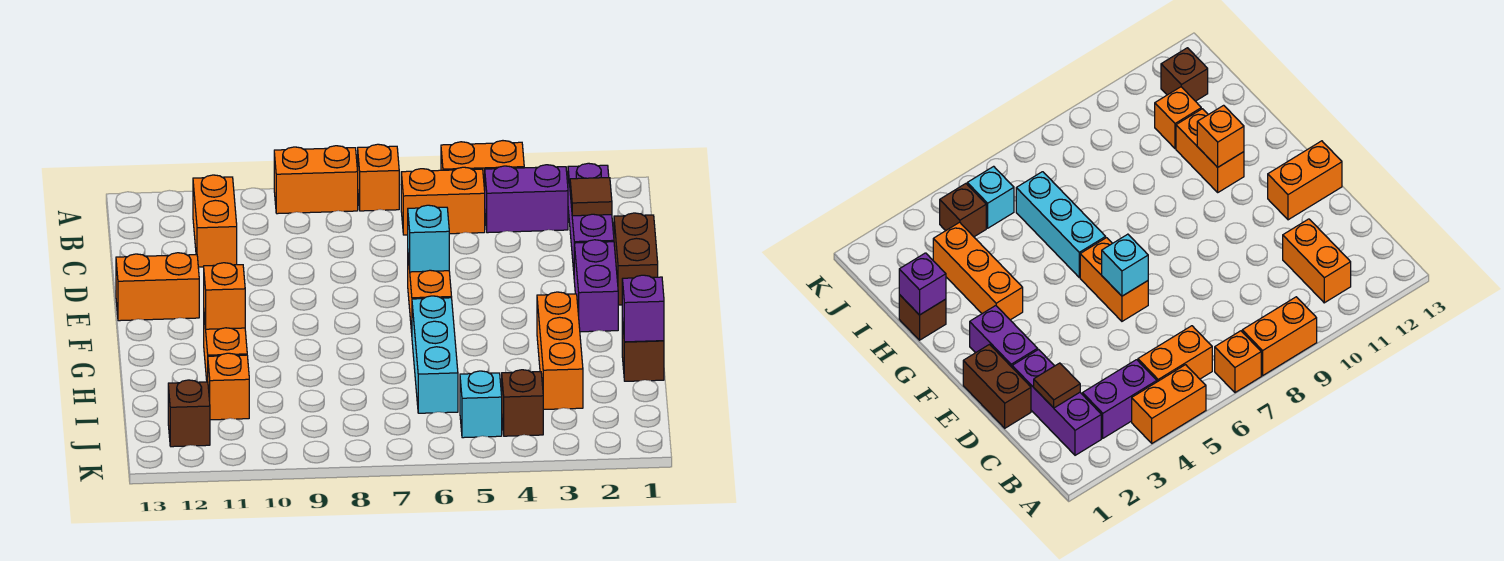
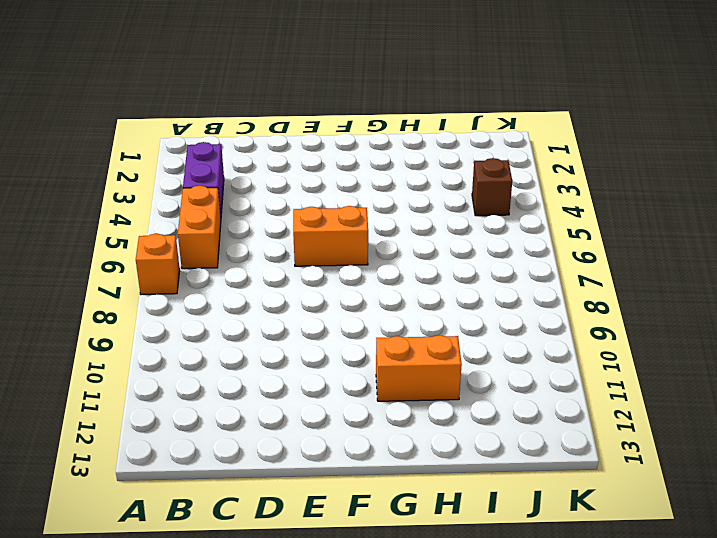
none -> orange 1x2 brick [441,141,524,190]
none -> orange 1x2 brick [274,146,358,214]
none -> purple 1x3 brick [568,163,614,271]

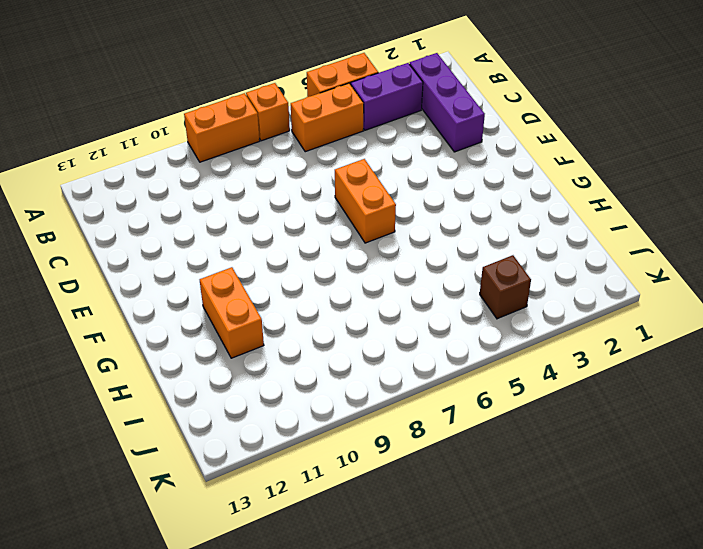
none -> orange 1x2 brick [193,175,237,267]
none -> brown 1x2 brick [614,213,658,305]
none -> purple 1x2 brick [574,240,618,332]

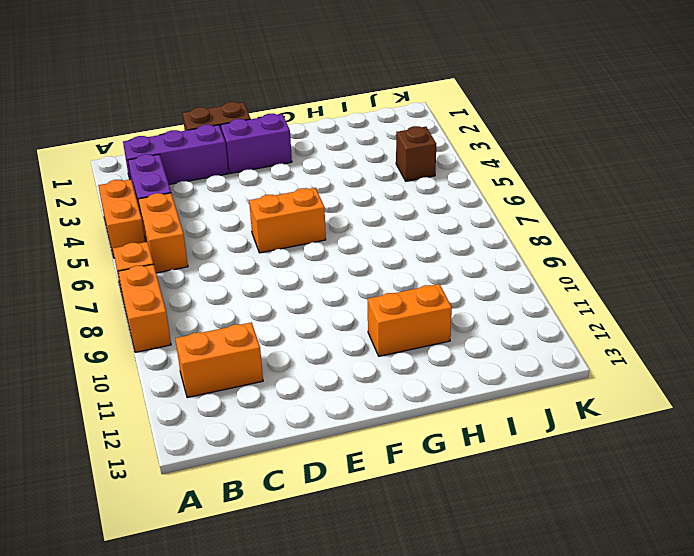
none -> orange 1x2 brick [116,253,199,321]
none -> orange 1x3 brick [537,292,583,410]
none -> cyan 1x3 brick [412,296,458,413]

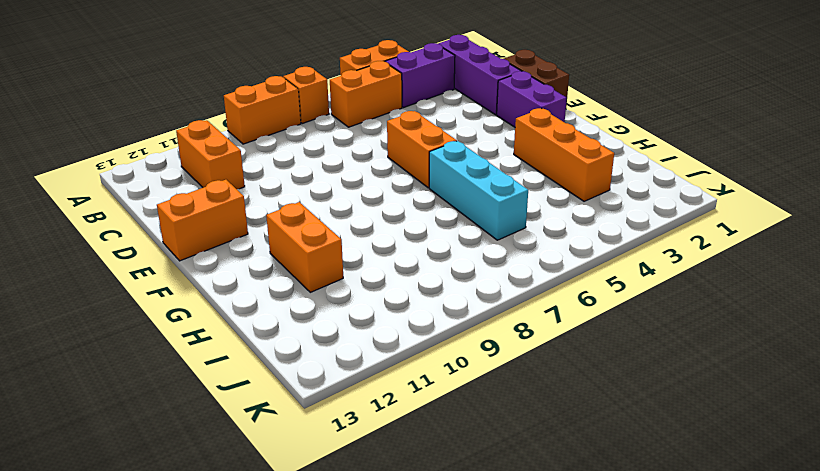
none -> brown 1x1 brick [622,319,664,381]
none -> orange 1x1 brick [208,353,249,420]
none -> brown 1x1 brick [502,370,543,436]

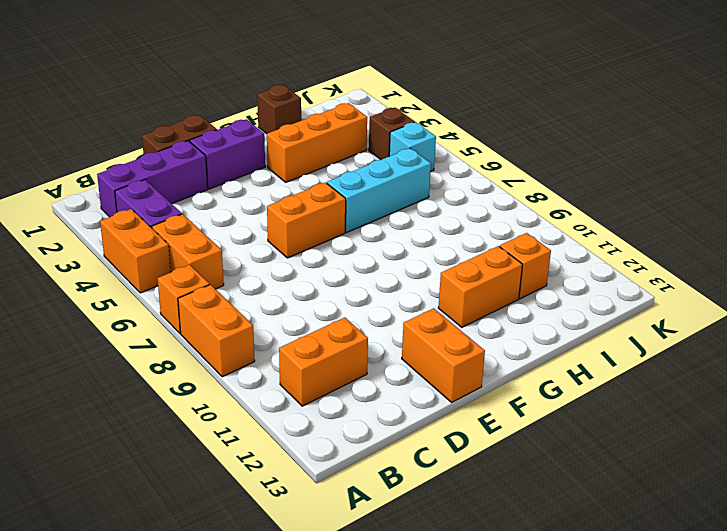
none -> brown 1x1 brick [168,380,210,447]
none -> brown 1x1 tile [570,178,612,216]
none -> cyan 1x1 brick [408,205,449,272]

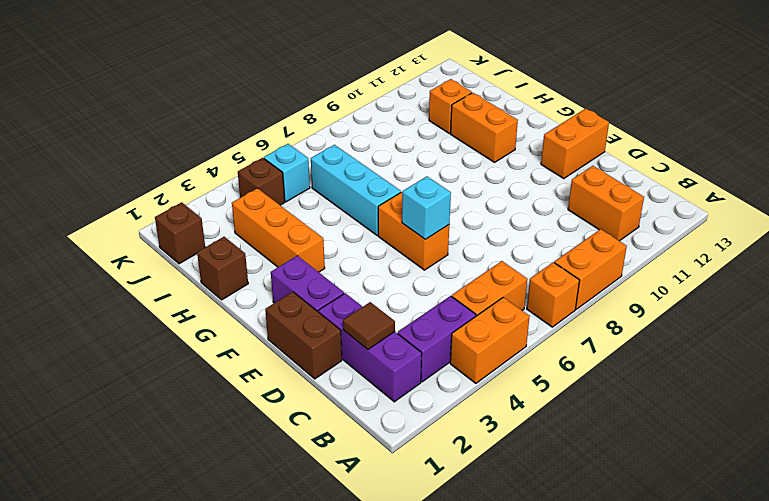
brown 1x1 brick [155,202,205,264] -> brown 1x1 brick moved to [168,380,210,447]
none -> orange 1x1 brick [204,263,245,329]
none -> purple 1x1 brick [622,275,664,342]

